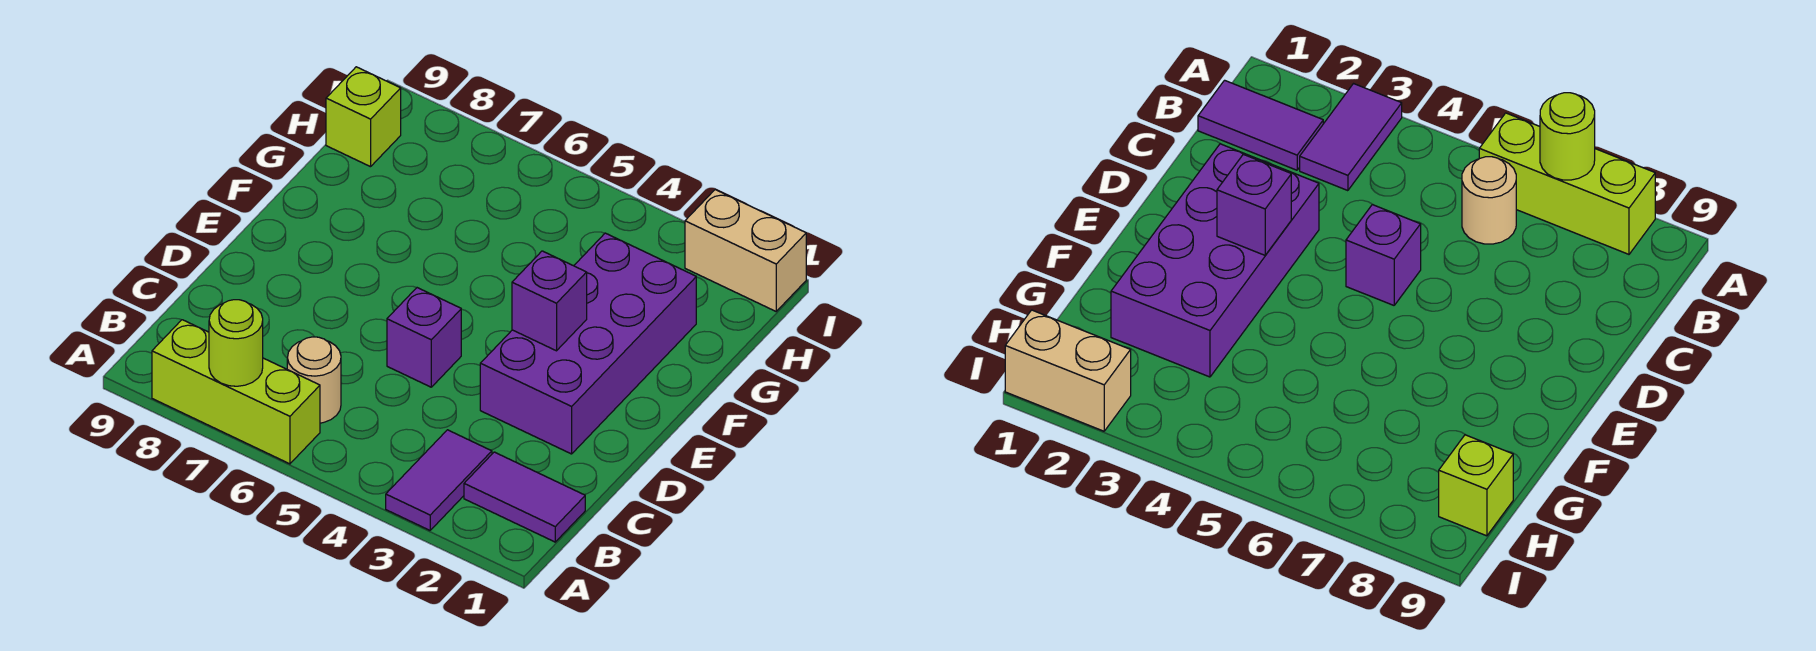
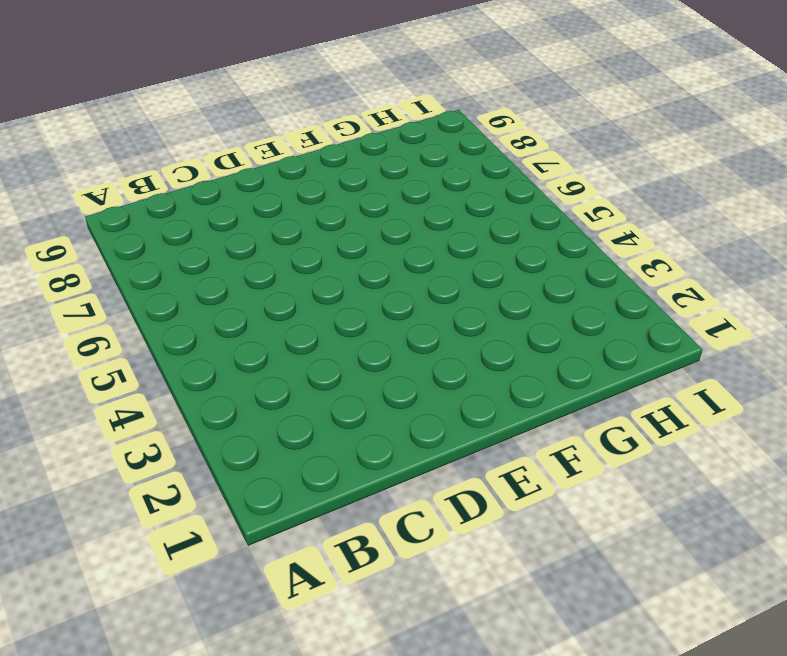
none -> purple 1x2 tile [386,430,492,530]
none -> lime 1x3 brick [152,320,320,464]

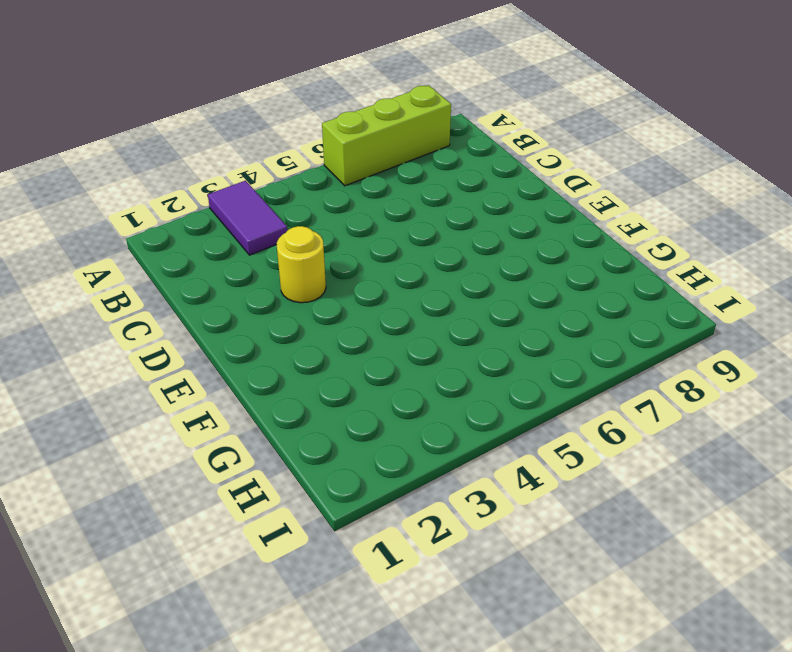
yellow 1x1 round brick [277,226,326,303] -> purple 2x4 brick [480,233,696,454]
none -> purple 1x2 tile [464,452,585,542]
none -> tan 1x1 round brick [287,337,341,423]

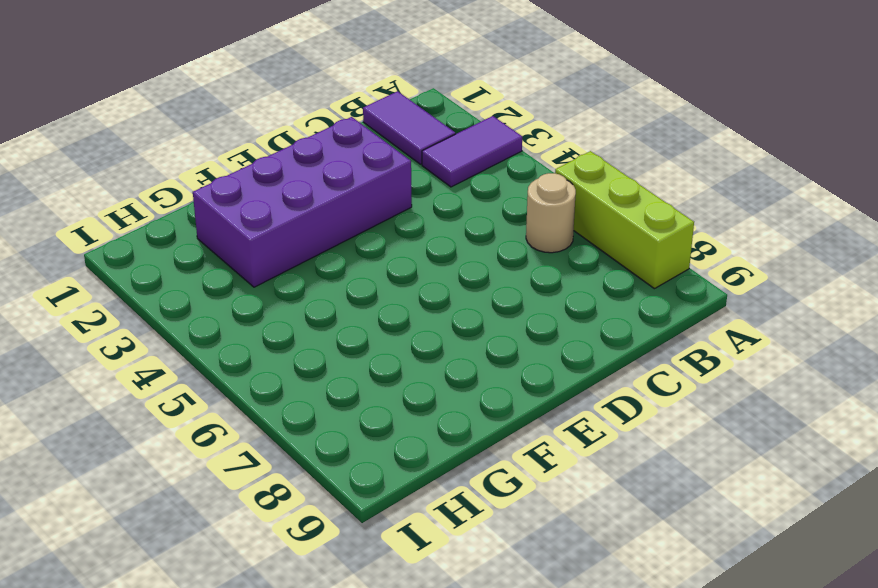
none -> purple 1x1 brick [387,288,461,387]
none -> lime 1x1 brick [326,67,401,167]

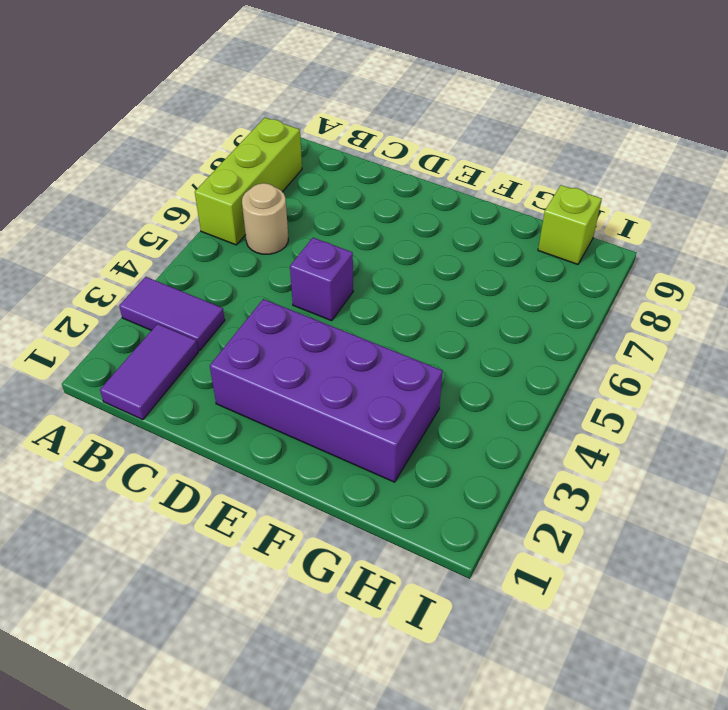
none -> tan 1x2 brick [685,190,806,311]
none -> lime 1x1 round brick [209,300,263,386]

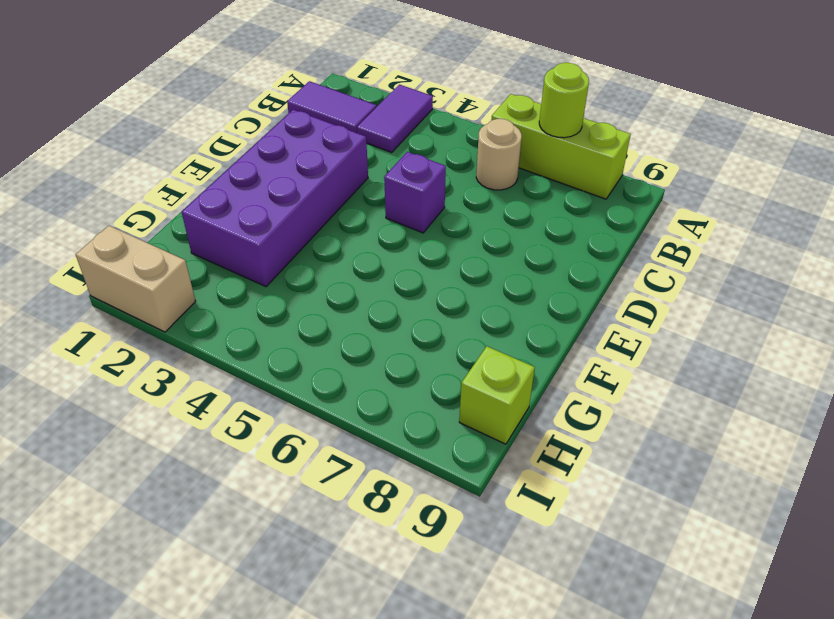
none -> purple 1x1 brick [512,251,587,351]

